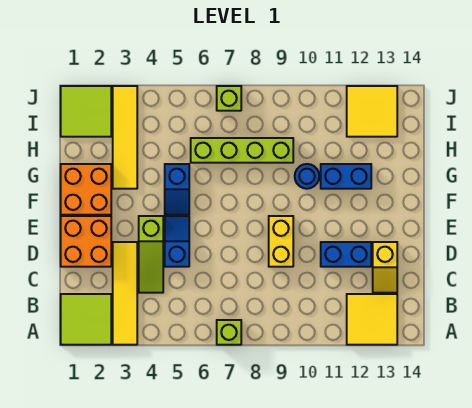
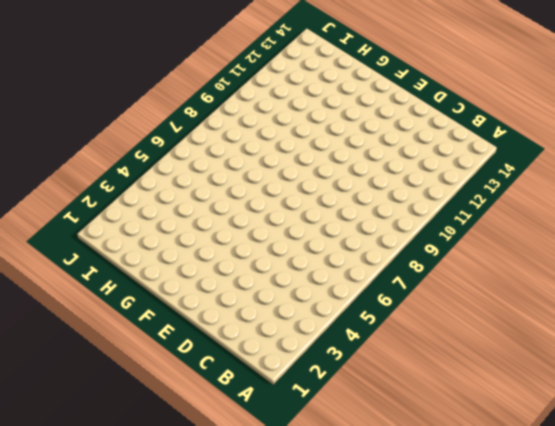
none -> lime 2x2 tile [61,294,111,345]
none -> yellow 1x4 tile [113,242,137,345]
none -> lime 1x1 brick [217,320,241,345]

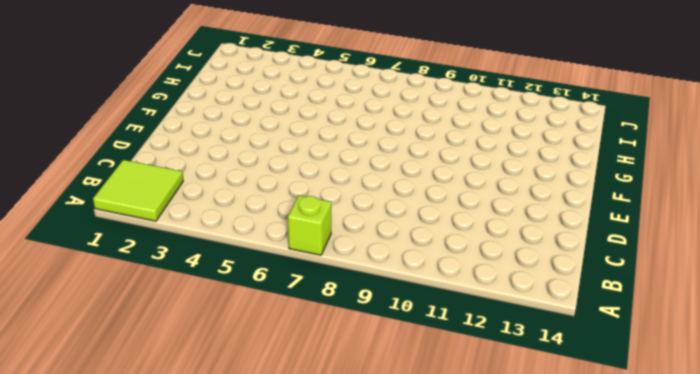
none -> yellow 1x4 tile [113,242,137,345]
none -> yellow 2x2 tile [347,294,397,345]
none -> lime 1x3 slope [139,216,163,293]

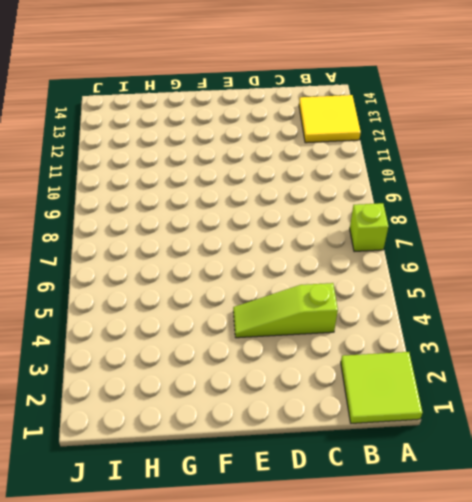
lime 1x3 slope [233,283,338,338] -> lime 1x3 slope turned to [139,216,163,293]
none -> yellow 1x4 tile [113,242,137,345]
none -> yellow 1x2 slope [373,242,397,293]
none -> orange 2x2 brick [61,216,111,267]

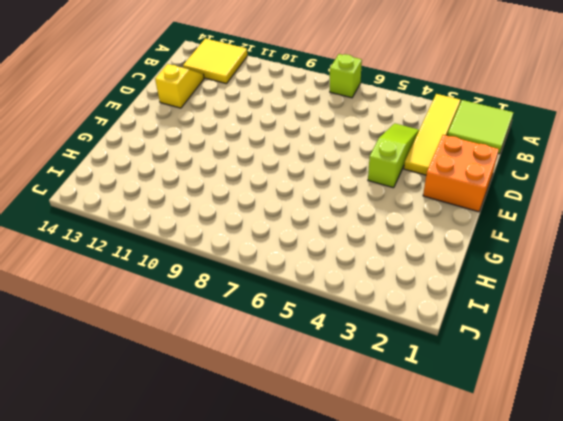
none -> blue 1x2 slope [165,216,189,267]
none -> yellow 1x2 brick [269,216,293,267]
none -> blue 1x2 brick [321,242,371,267]

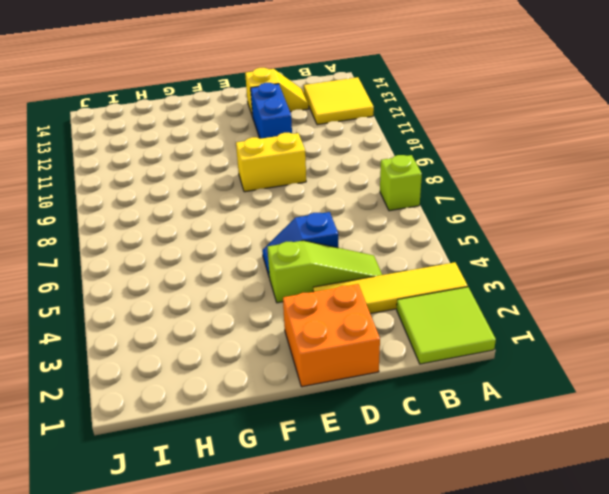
none -> orange 2x2 brick [61,164,111,215]
none -> blue 1x2 slope [165,164,189,215]
none -> yellow 1x4 tile [113,86,137,189]

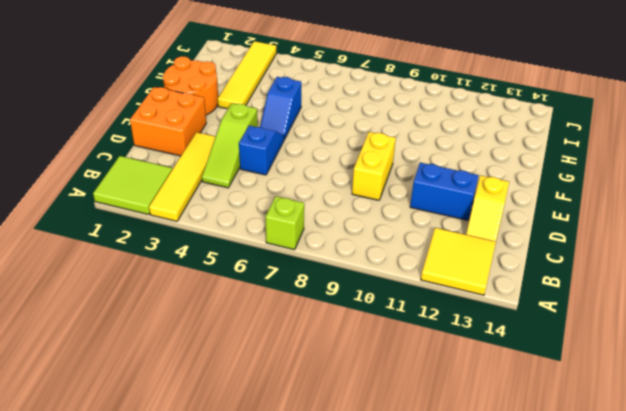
orange 2x2 round brick [163,56,218,115] -> orange 2x2 brick [61,164,111,215]
none -> blue 1x1 round brick [295,164,319,189]
none -> blue 1x2 brick [321,164,371,189]
none -> lime 1x4 brick [191,138,293,163]

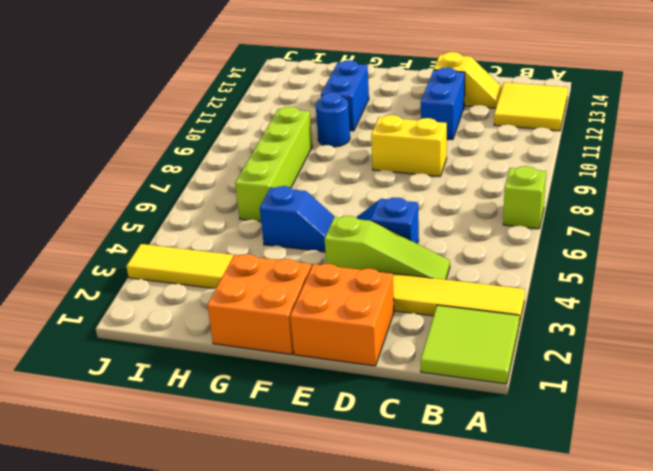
none -> lime 2x2 tile [61,86,111,137]
none -> yellow 2x2 tile [347,86,397,137]
none -> lime 1x1 brick [217,86,241,111]

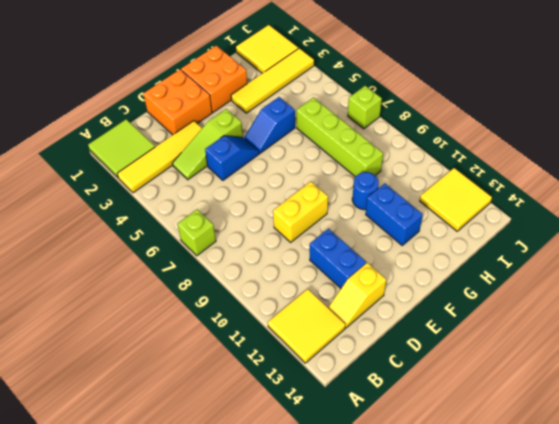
yellow 2x2 tile [236,25,298,73] -> lime 2x2 tile [61,86,111,137]

